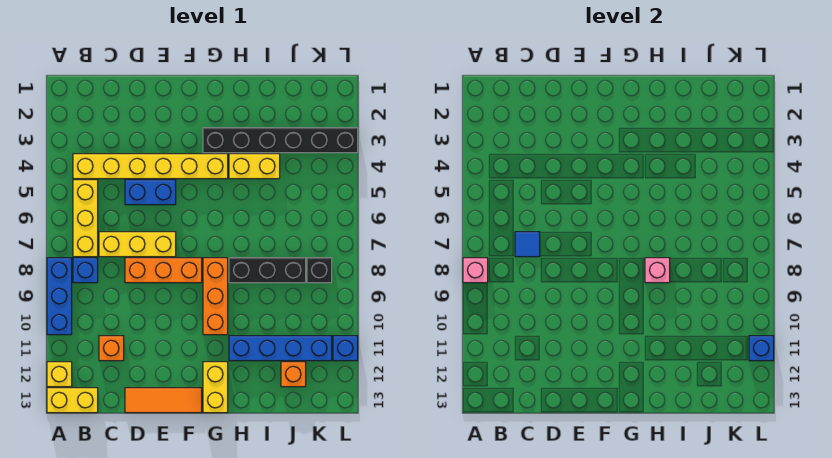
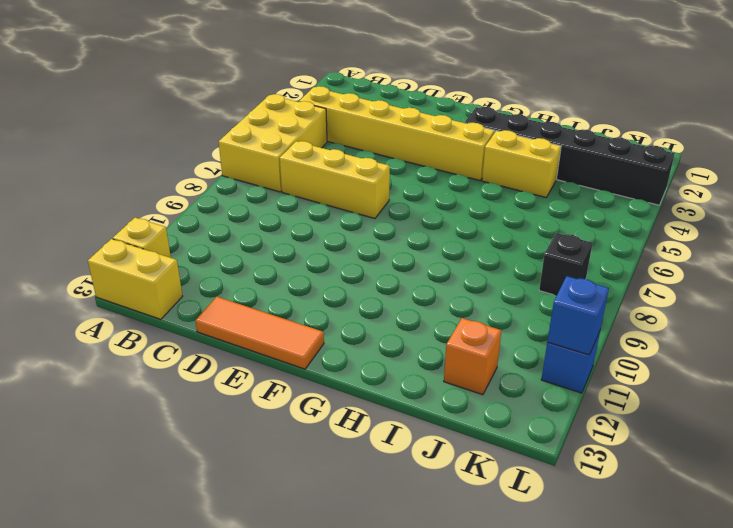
yellow 2x3 brick [219,94,327,192] -> yellow 1x3 brick [73,180,98,257]
none -> blue 1x3 brick [47,258,72,335]
none -> blue 1x1 brick [73,258,98,283]
none -> orange 1x1 brick [99,336,124,361]

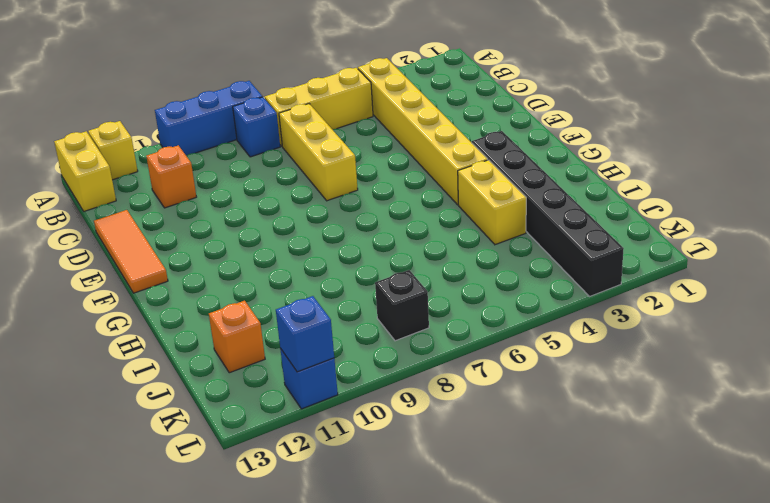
none -> blue 1x2 brick [125,180,176,205]
none -> orange 1x3 brick [125,258,202,283]
none -> orange 1x3 brick [203,258,228,335]

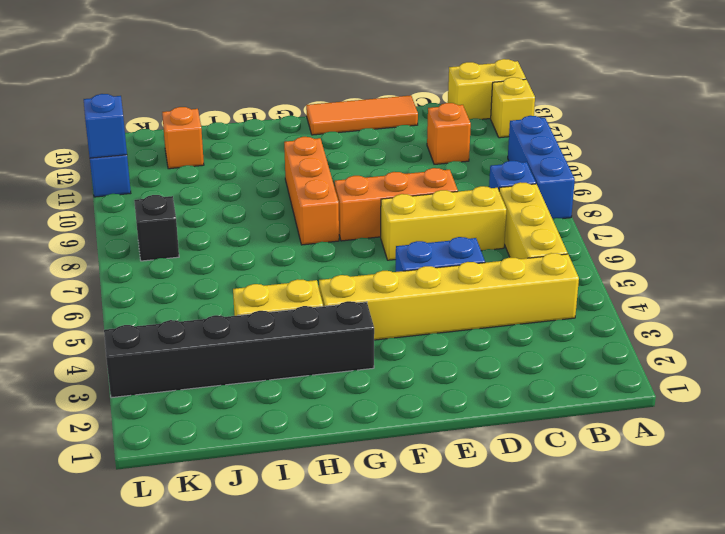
none -> yellow 1x2 brick [203,362,228,413]
none -> black 1x3 brick [229,258,306,283]
none -> blue 1x4 brick [229,336,332,361]

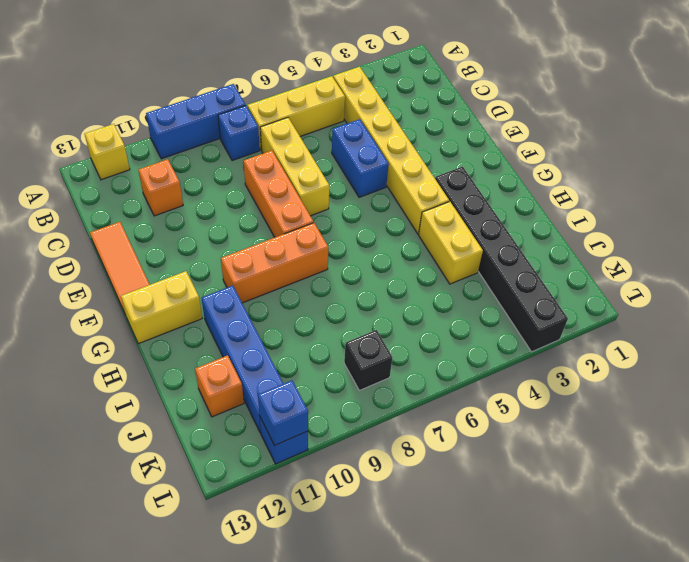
none -> yellow 1x2 brick [47,388,98,413]
none -> black 1x3 brick [229,258,306,283]
none -> pink 1x1 brick [463,258,488,283]

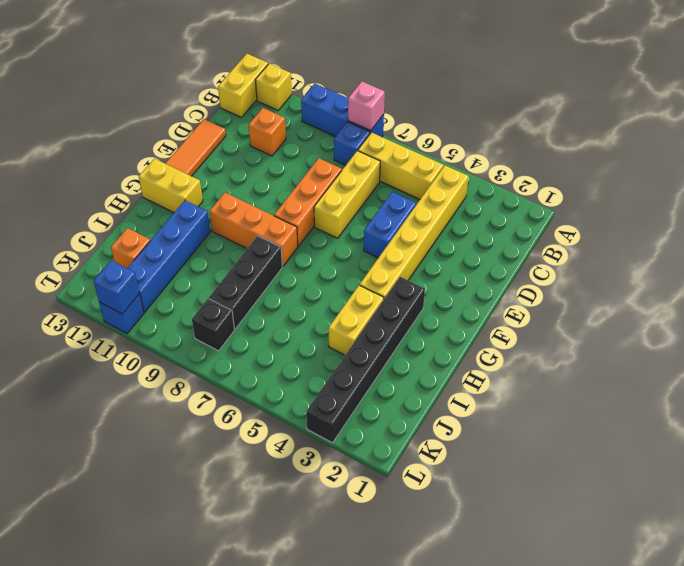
none -> blue 1x1 tile [515,232,540,257]
none -> pink 1x1 brick [645,258,670,283]

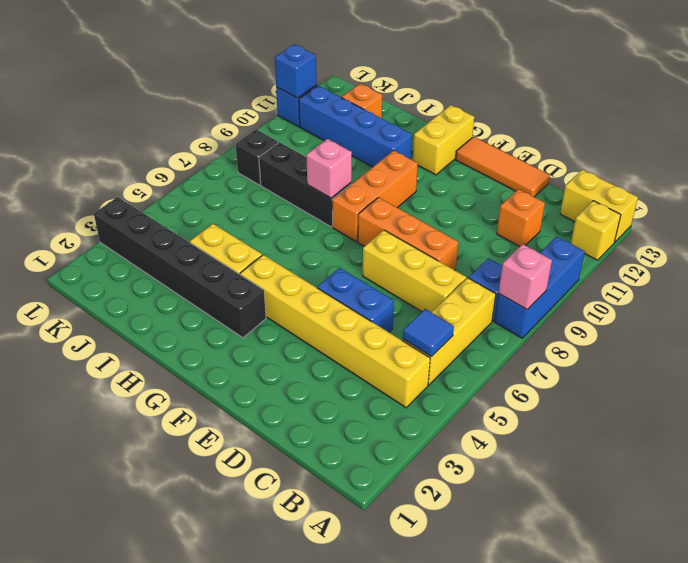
blue 1x1 tile [403,309,454,356] -> blue 1x1 tile moved to [515,232,540,257]

